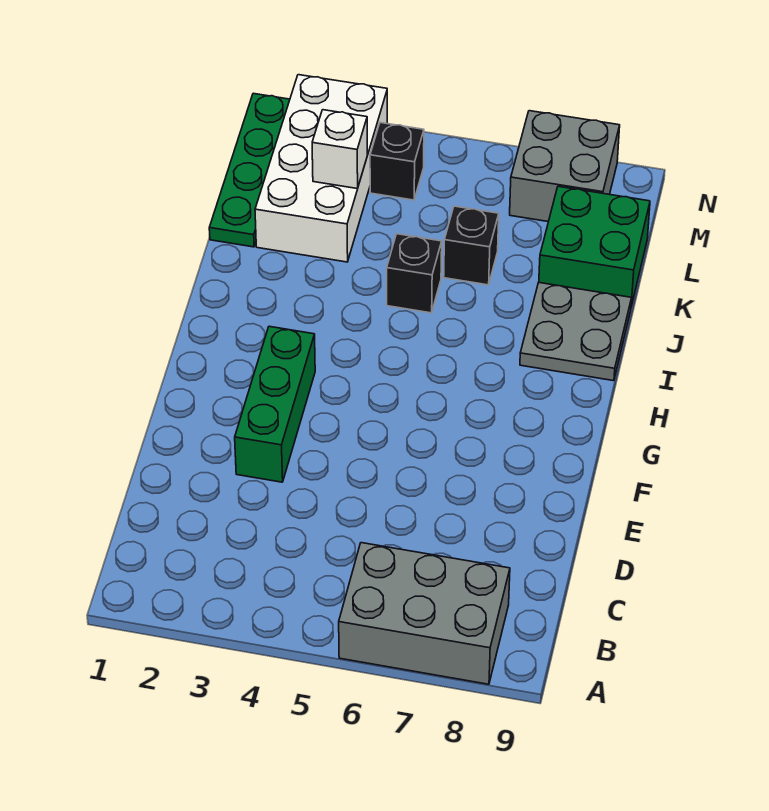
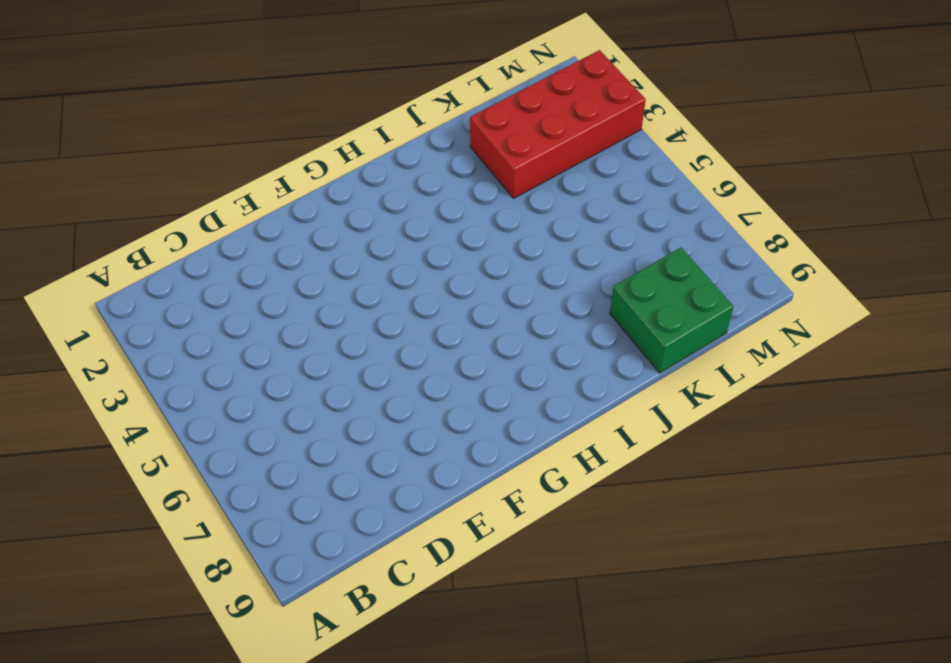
red 2x4 brick [470,50,646,198] -> white 2x4 brick [255,75,387,262]
none -> grey 2x3 brick [339,543,510,684]
none -> green 1x3 brick [235,326,315,482]

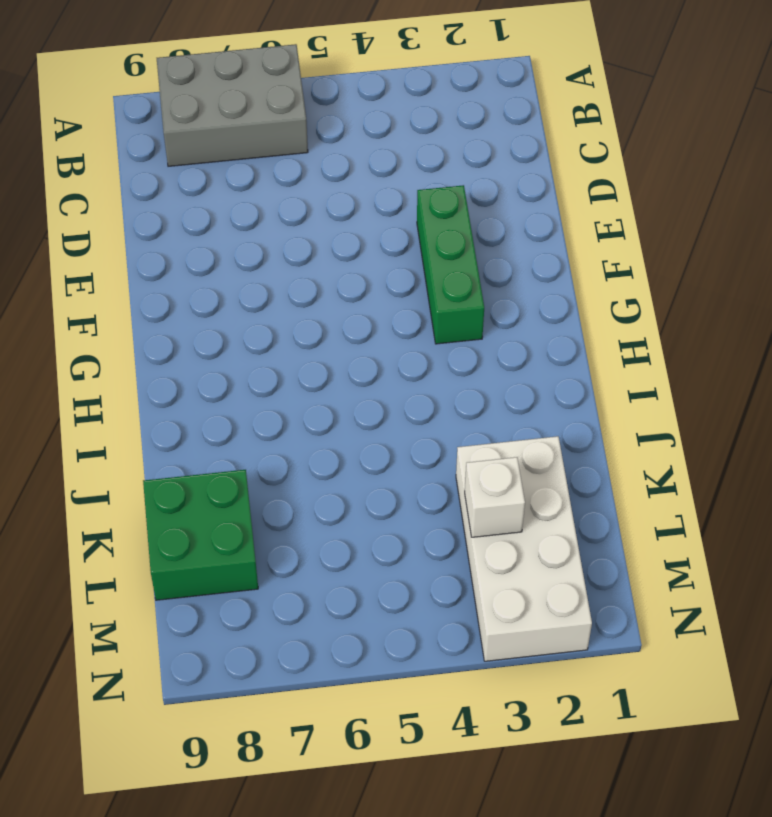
none -> grey 2x2 plate [520,282,632,381]
none -> black 1x1 brick [387,234,442,313]

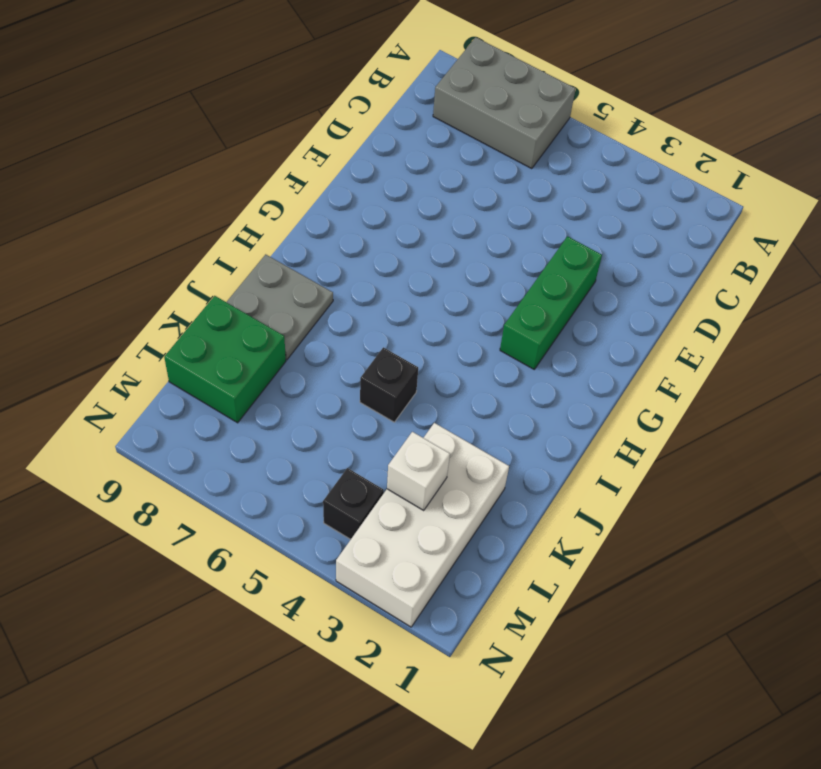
none -> green 1x4 plate [209,93,290,247]
none -> black 1x1 brick [444,206,499,285]

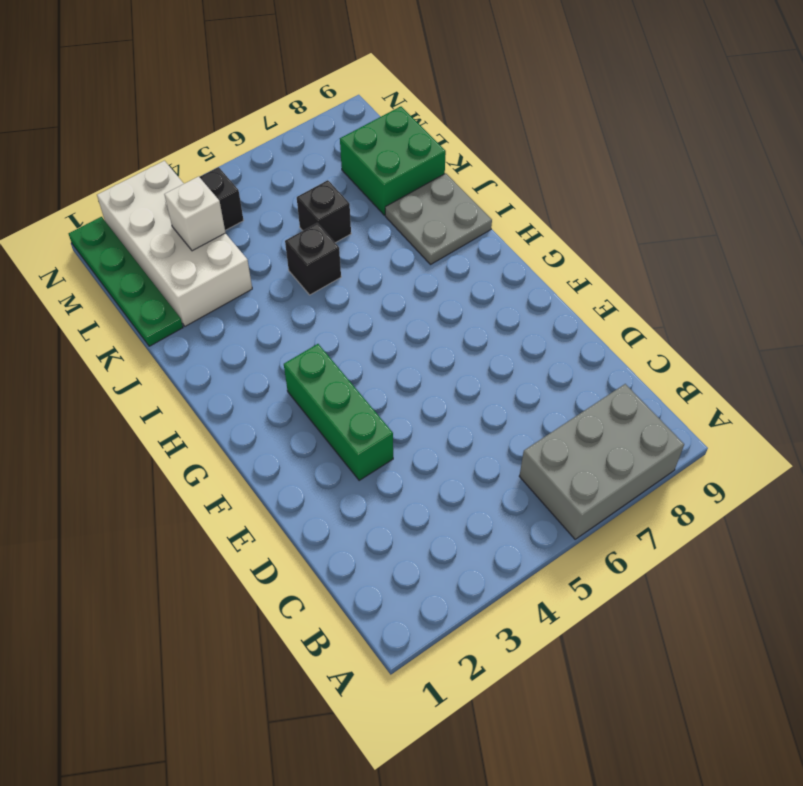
none -> grey 2x2 brick [510,111,620,222]

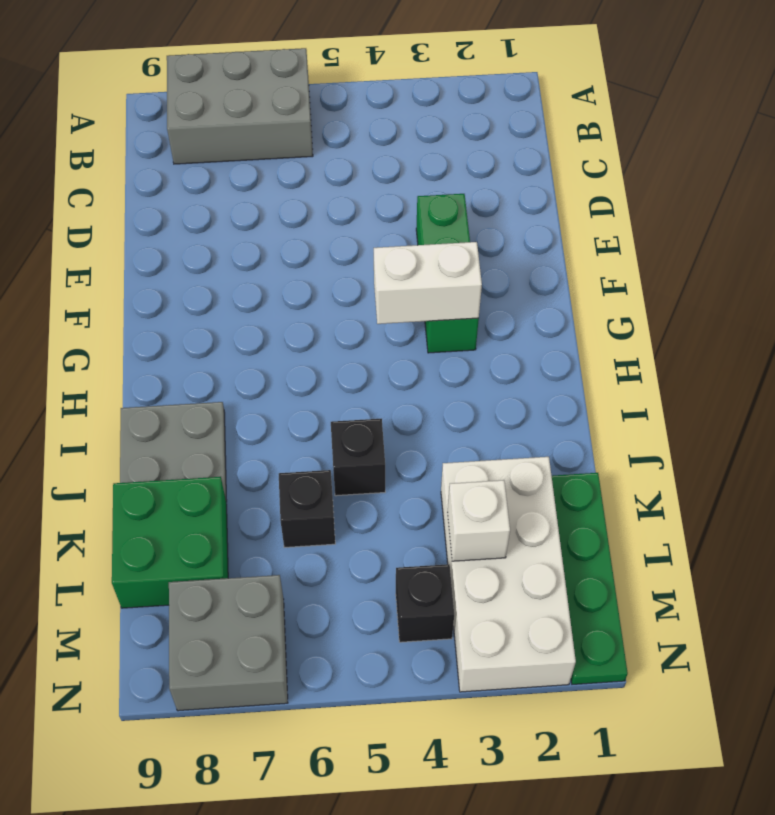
white 1x2 brick [374,242,482,324] -> none

